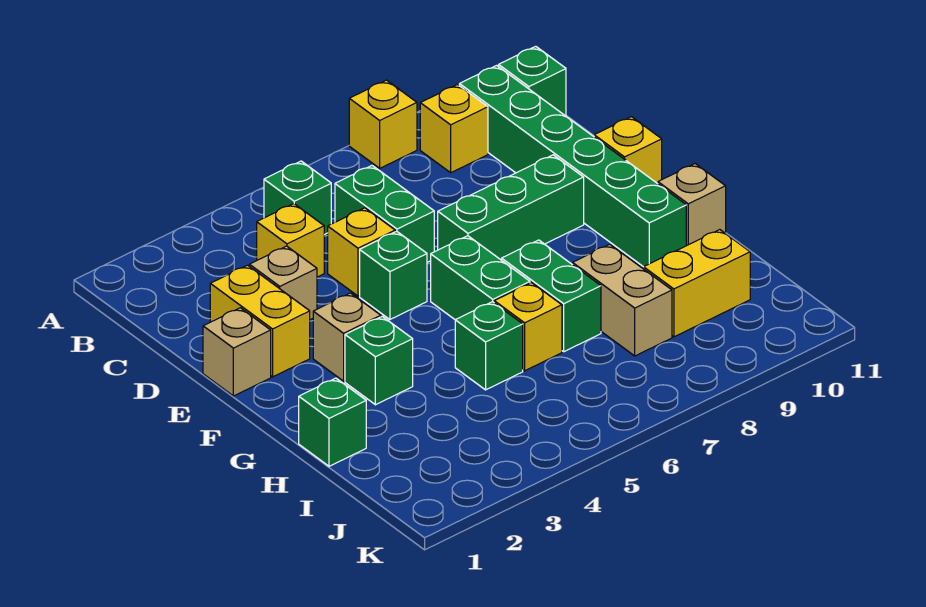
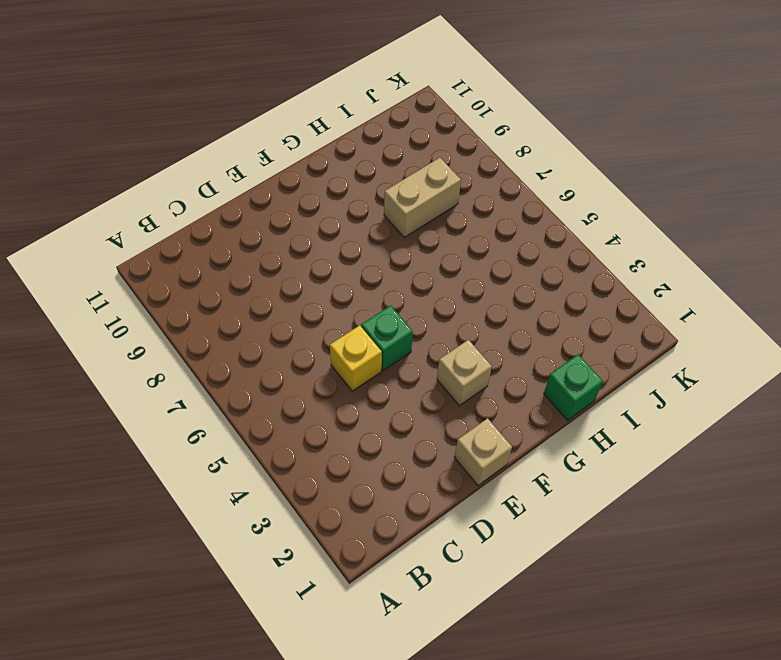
none -> yellow 1x1 brick [349,80,417,168]
none -> green 1x1 brick [264,161,331,235]
none -> yellow 1x1 brick [420,85,488,173]

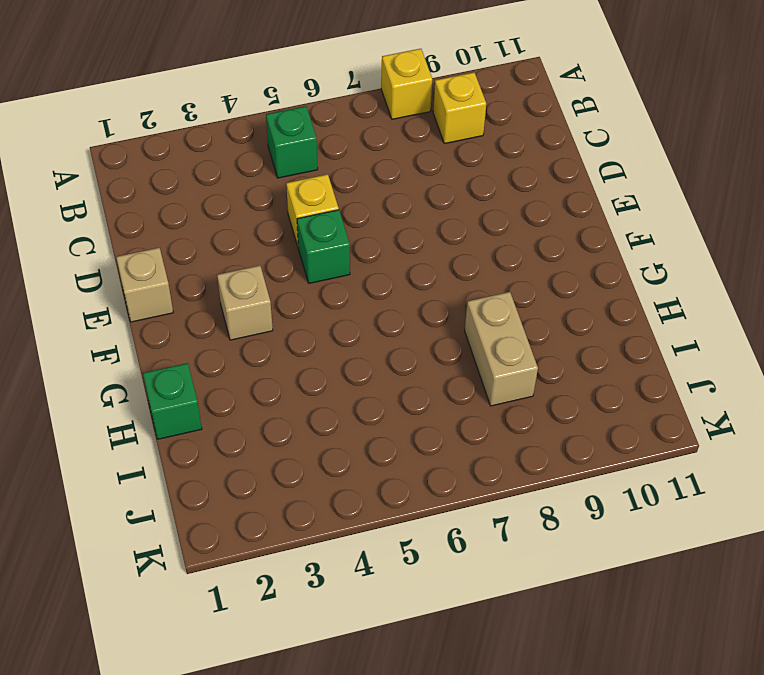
none -> green 1x6 brick [459,65,686,267]
none -> green 1x1 brick [499,46,566,116]
none -> yellow 1x1 brick [257,204,324,277]

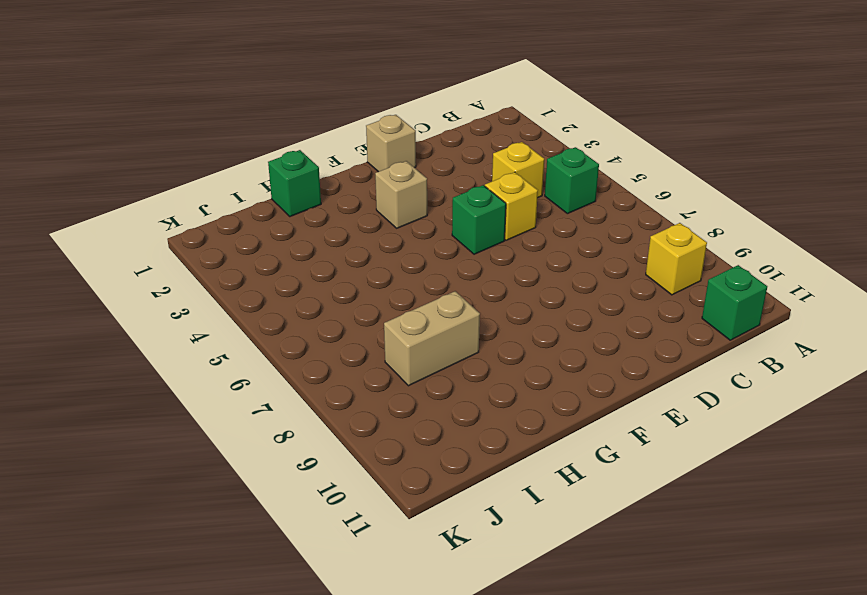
none -> yellow 1x1 brick [349,80,417,168]
none -> green 1x6 brick [459,65,686,267]
none -> green 1x2 brick [335,166,434,262]

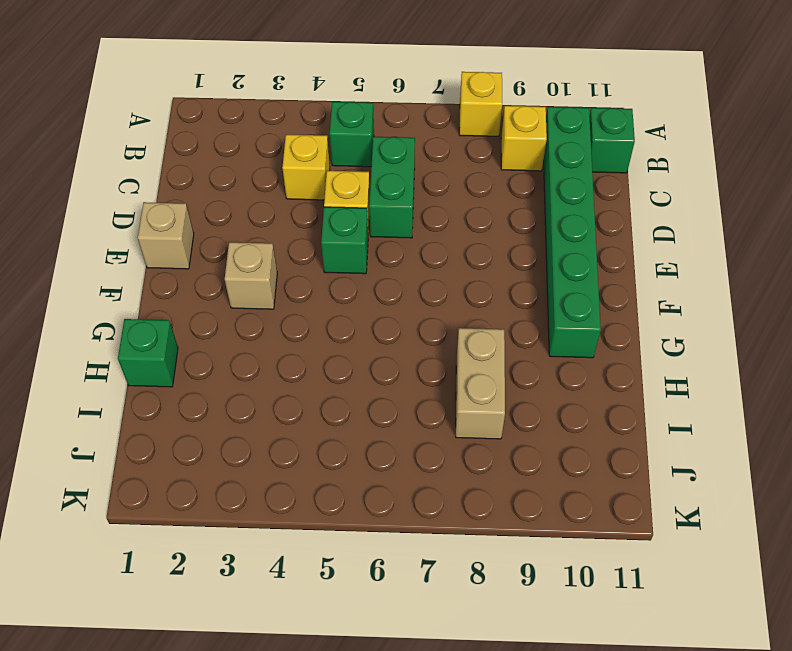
none -> yellow 1x2 brick [210,265,310,377]
none -> tan 1x1 brick [249,246,317,320]
none -> green 1x3 brick [438,155,584,260]

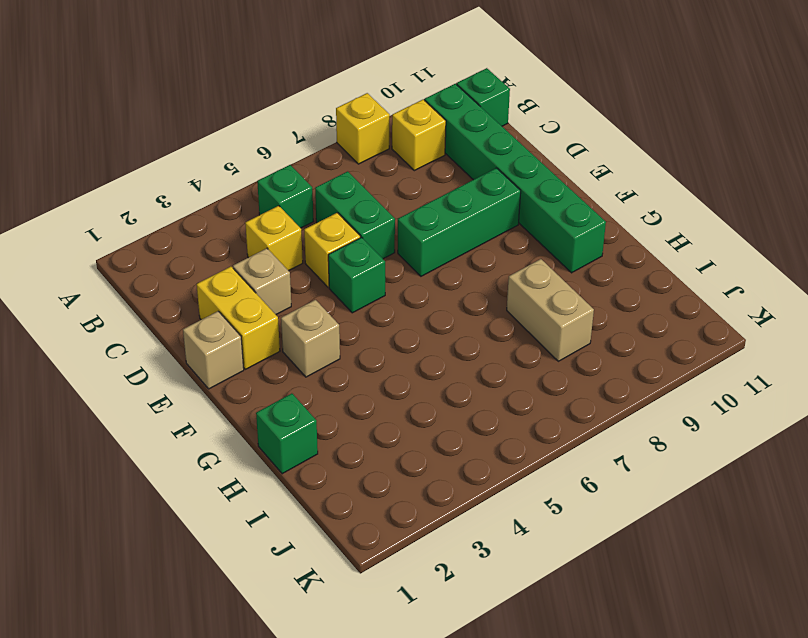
none -> yellow 1x1 brick [594,117,662,184]
none -> green 1x2 brick [431,236,530,320]
none -> green 1x1 brick [345,316,413,405]

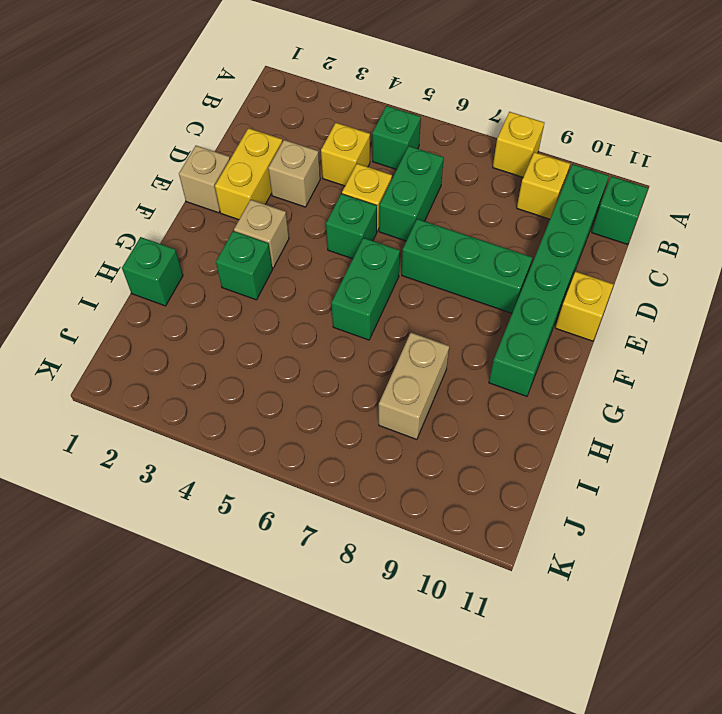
none -> green 1x2 brick [502,240,601,352]
none -> tan 1x1 brick [658,164,726,246]
none -> green 1x1 brick [455,302,523,390]

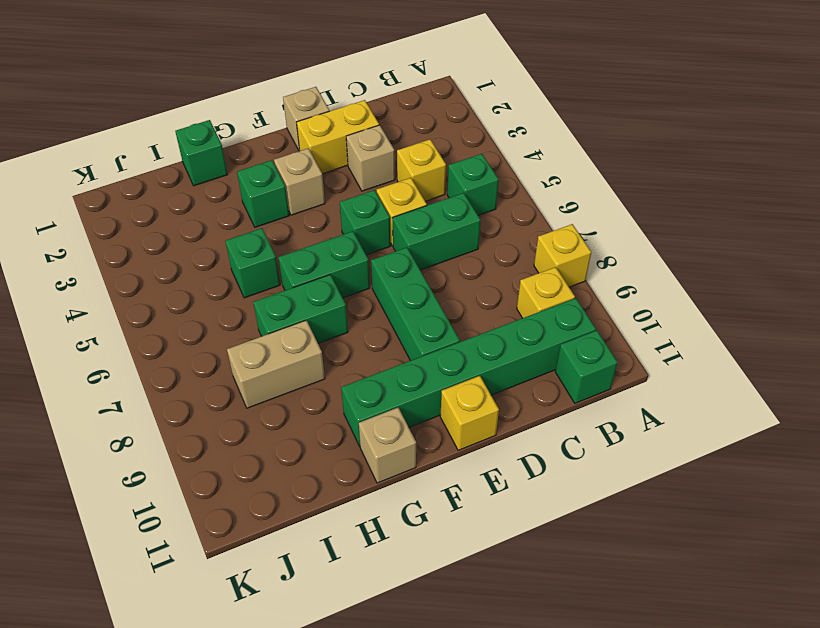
none -> yellow 1x1 brick [494,283,562,371]
none -> yellow 1x2 brick [644,230,750,337]

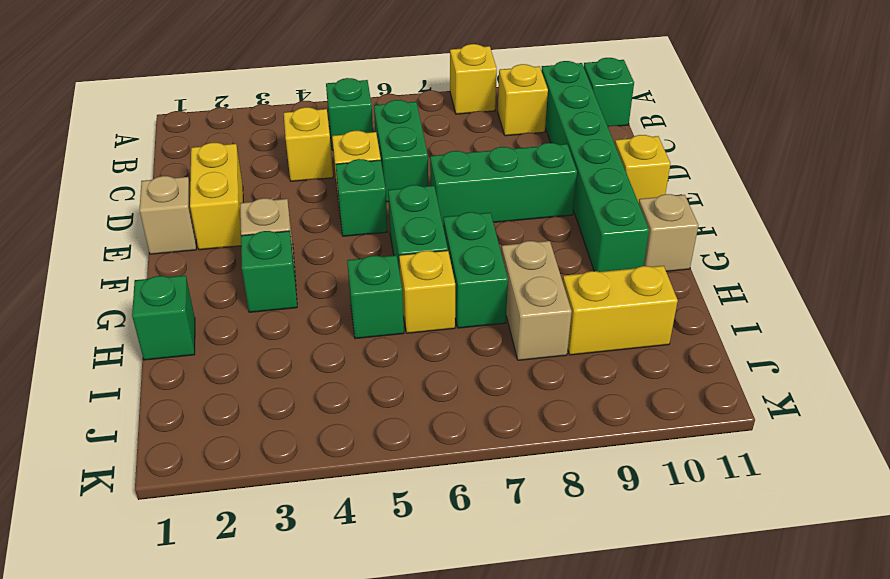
none -> tan 1x1 brick [249,246,317,320]

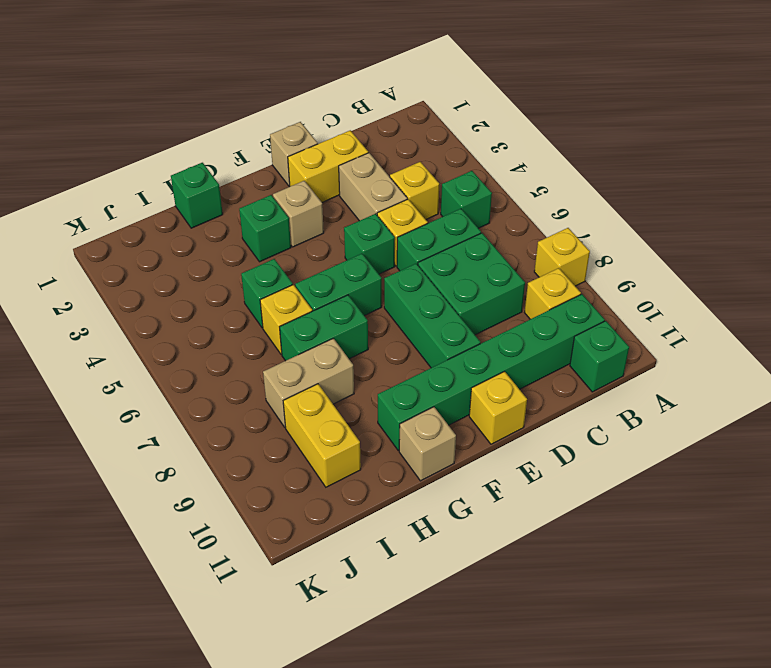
green 2x2 brick [418,233,525,335] -> none
tan 1x2 brick [339,153,407,221] -> tan 1x1 brick [249,246,317,320]

